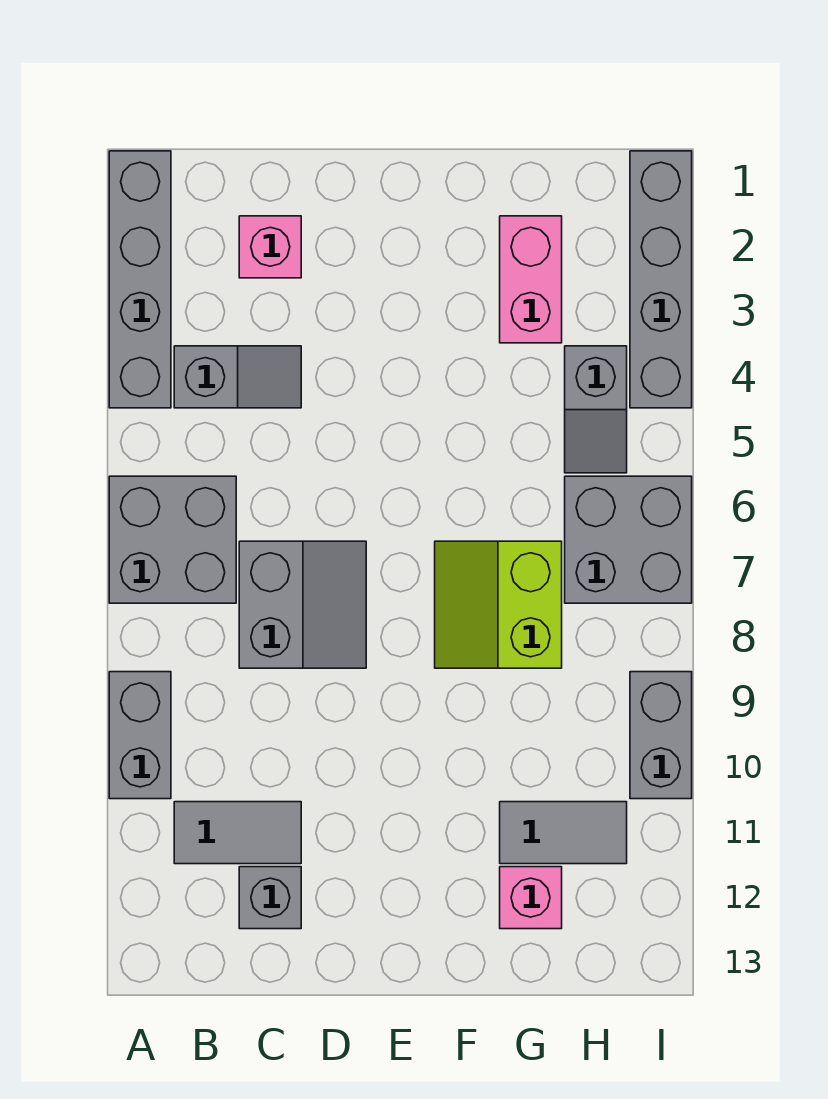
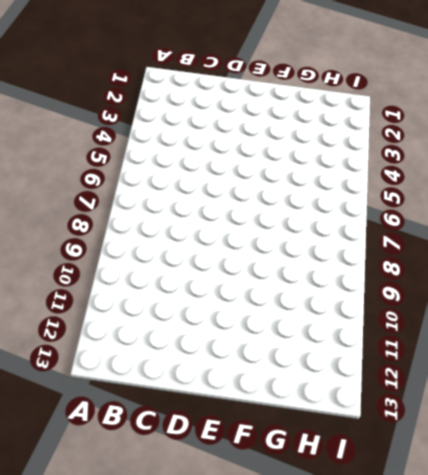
none -> grey 1x4 brick [109,151,171,408]
none -> grey 2x2 brick [109,476,236,603]
none -> grey 1x2 brick [109,672,171,799]

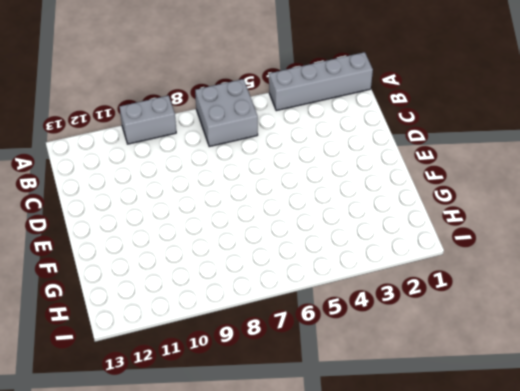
none -> grey 1x2 slope [174,346,301,408]
none -> grey 1x2 tile [174,802,301,864]
none -> pink 1x1 brick [239,216,301,278]

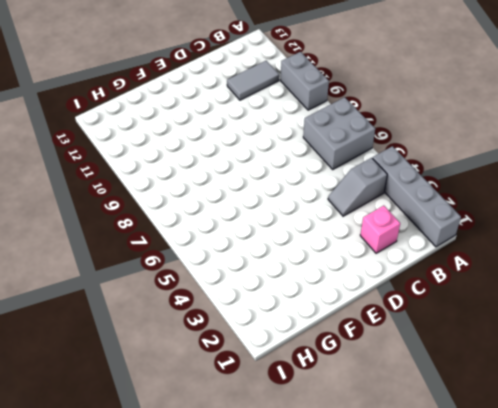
none -> grey 2x2 slope [239,541,366,668]
none -> grey 1x1 brick [239,867,301,929]
none -> lime 2x2 slope [435,541,562,668]

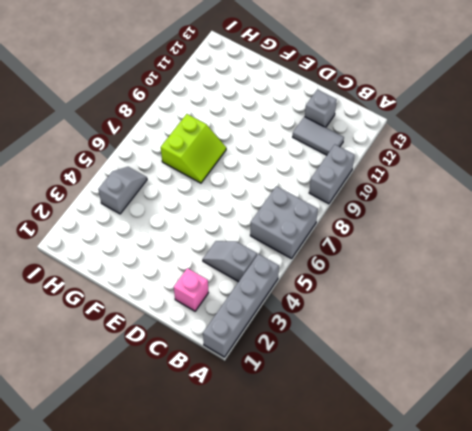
none -> grey 2x2 slope [239,541,366,668]
none -> pink 1x2 brick [500,216,562,343]
none -> grey 1x2 tile [500,802,627,864]

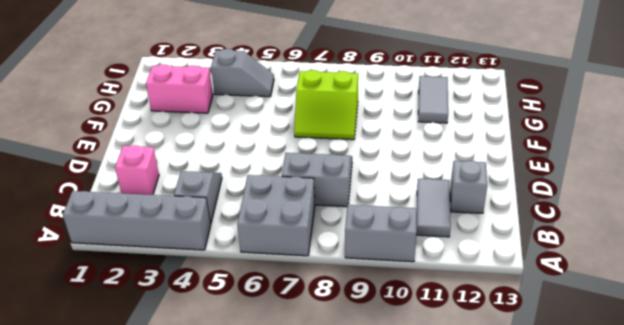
none -> pink 1x1 brick [500,867,562,929]
none -> grey 2x2 brick [565,476,692,603]
none -> grey 1x4 brick [630,151,692,408]

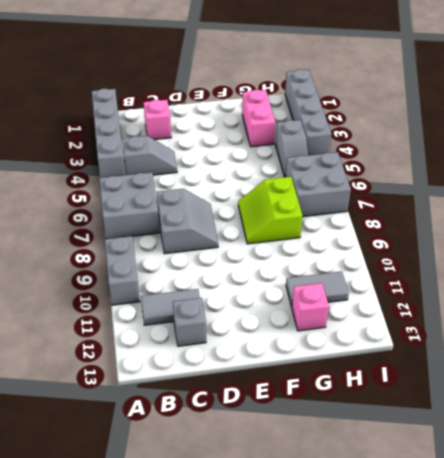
none -> grey 1x2 brick [630,672,692,799]

